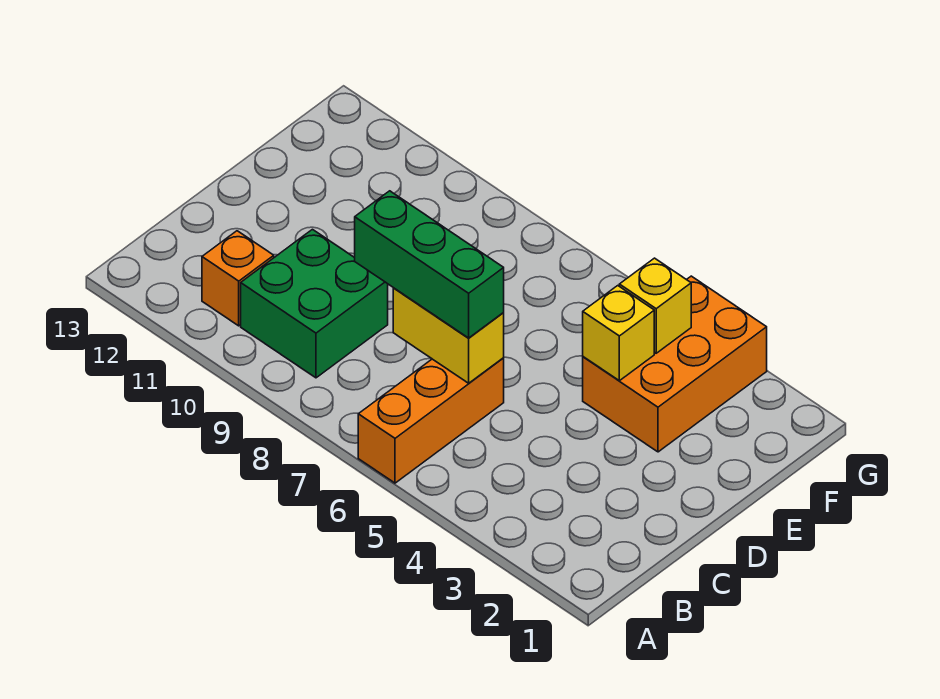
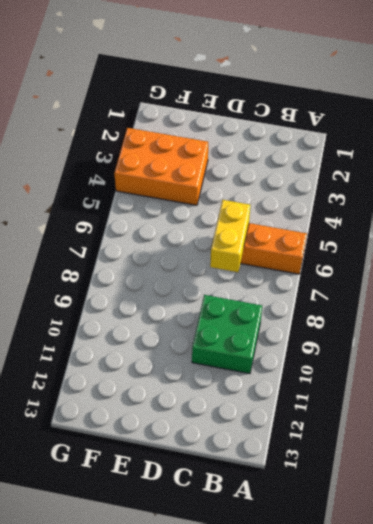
none -> orange 1x1 brick [202,231,274,326]
none -> yellow 1x1 brick [583,286,654,381]

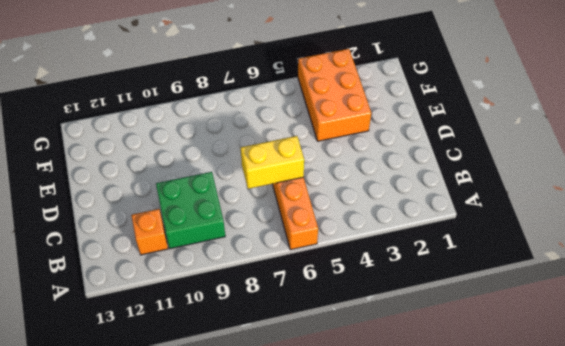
none -> yellow 1x1 brick [583,286,654,381]
none -> yellow 1x1 brick [619,258,691,353]

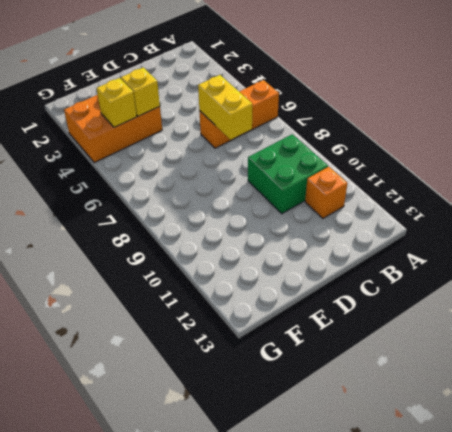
none -> green 1x3 brick [355,191,504,338]

